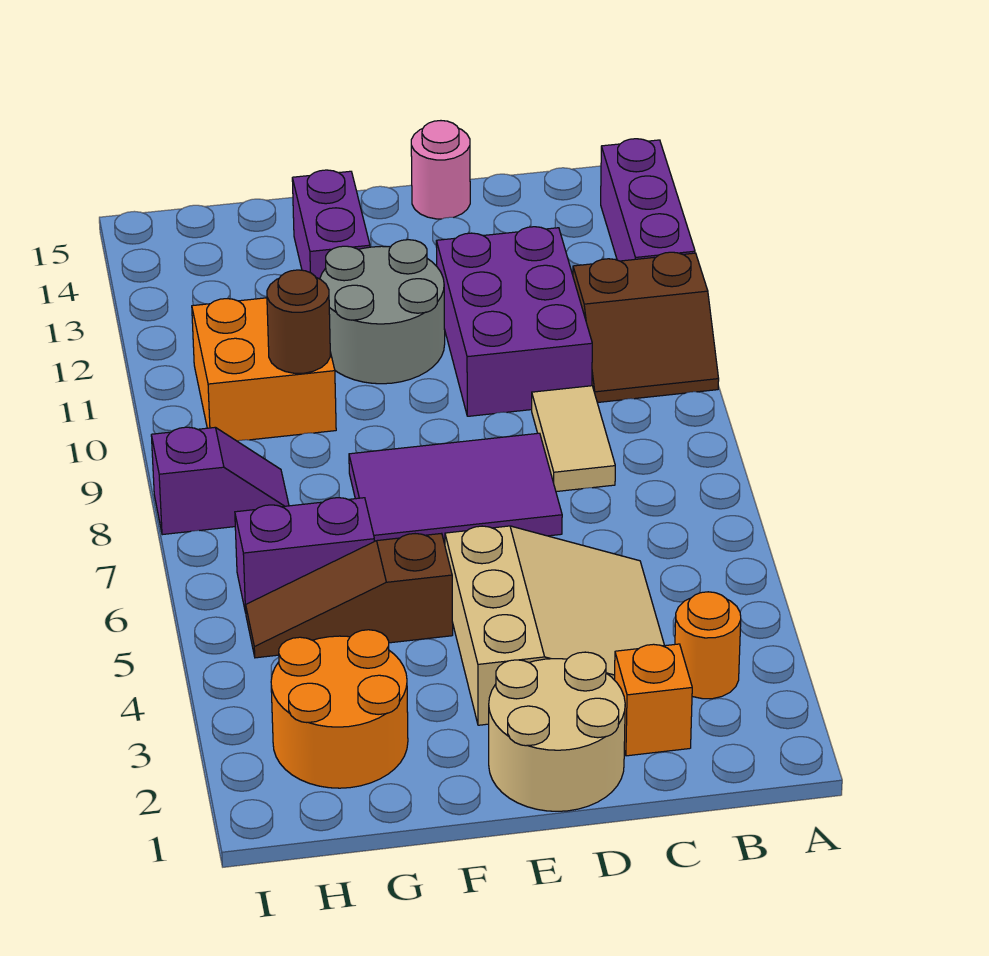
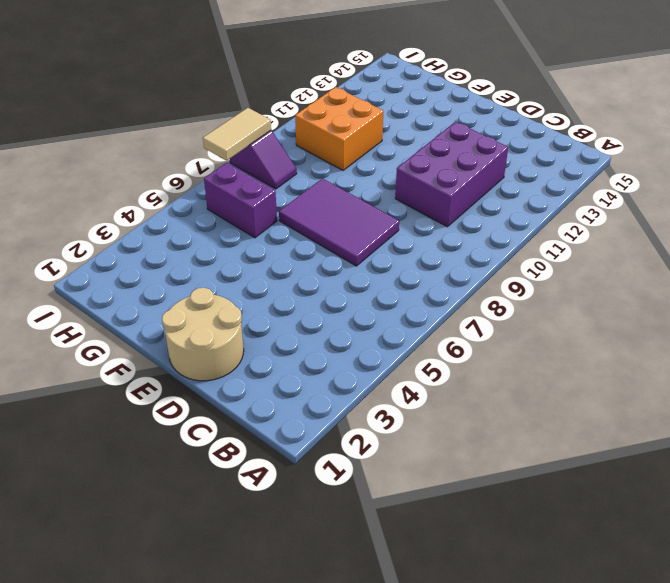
tan 1x2 tile [203,108,271,161] -> tan 1x2 tile moved to [532,386,615,492]
none -> brown 2x2 slope [573,252,719,403]
none -> purple 1x3 brick [601,139,695,261]
none -> orange 1x1 round brick [675,592,741,699]

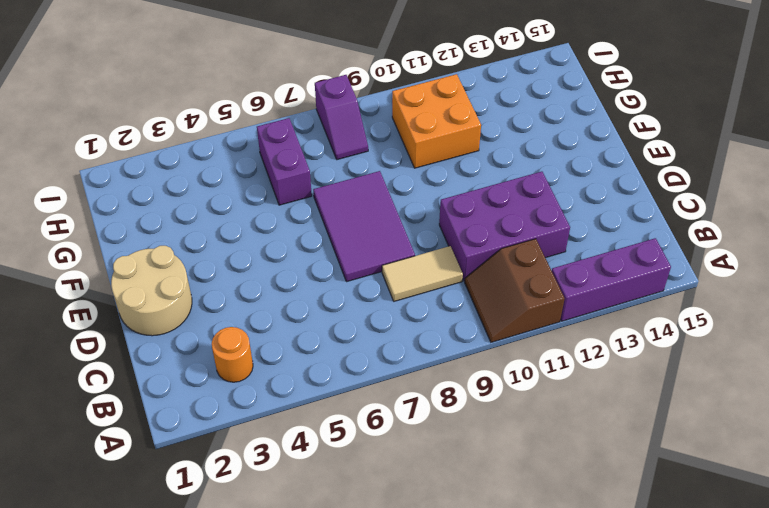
none -> orange 1x1 brick [614,644,692,756]
none -> tan 3x3 slope [445,526,665,725]
none -> pink 1x1 round brick [411,121,470,219]

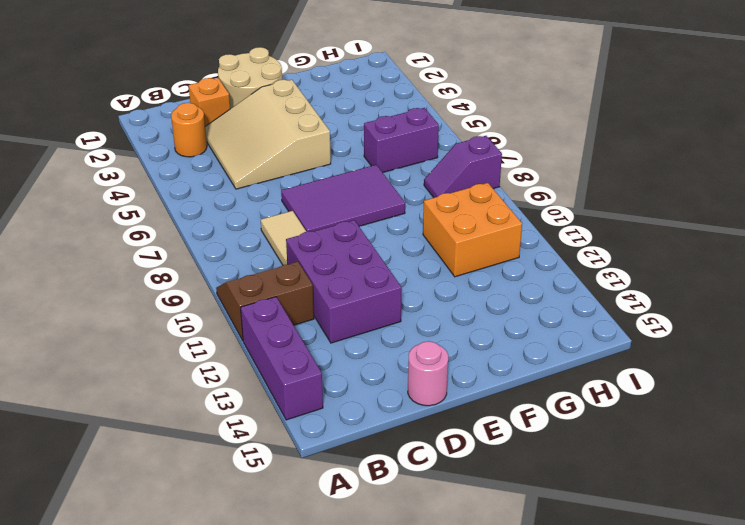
none -> grey 2x2 round brick [320,240,445,384]
none -> brown 1x3 slope [246,533,453,658]
none -> purple 1x2 brick [292,170,370,279]

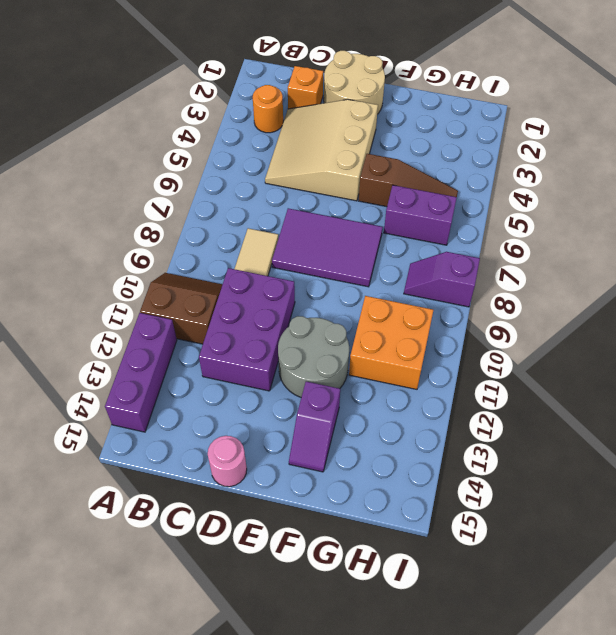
purple 1x2 slope [289,381,340,472] -> purple 1x2 brick [292,170,370,279]
none -> orange 2x2 round brick [271,630,408,788]
none -> brown 1x1 round brick [267,270,330,373]

